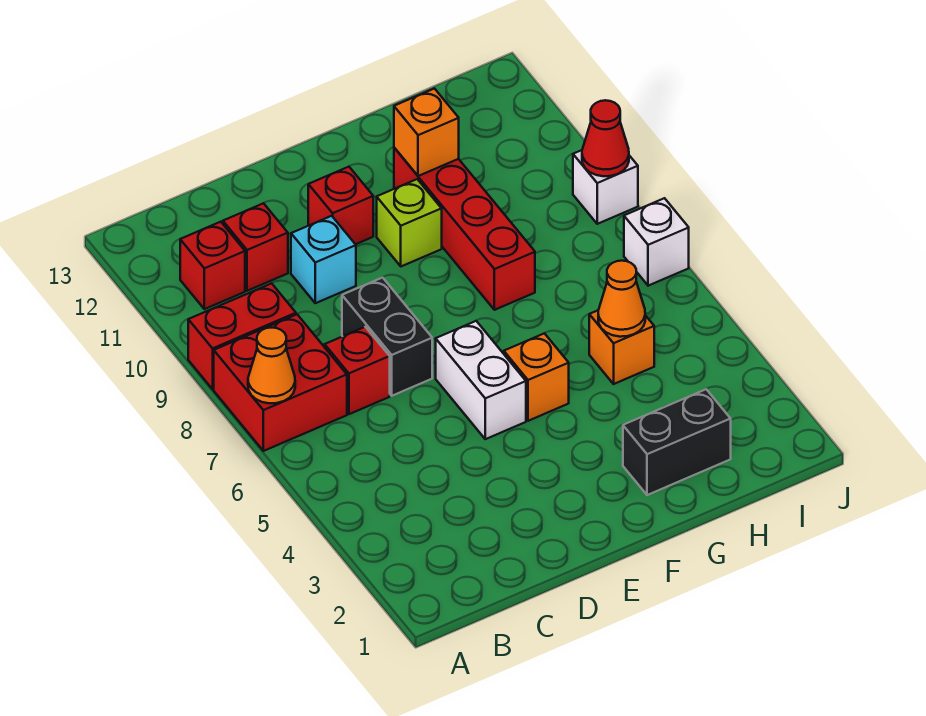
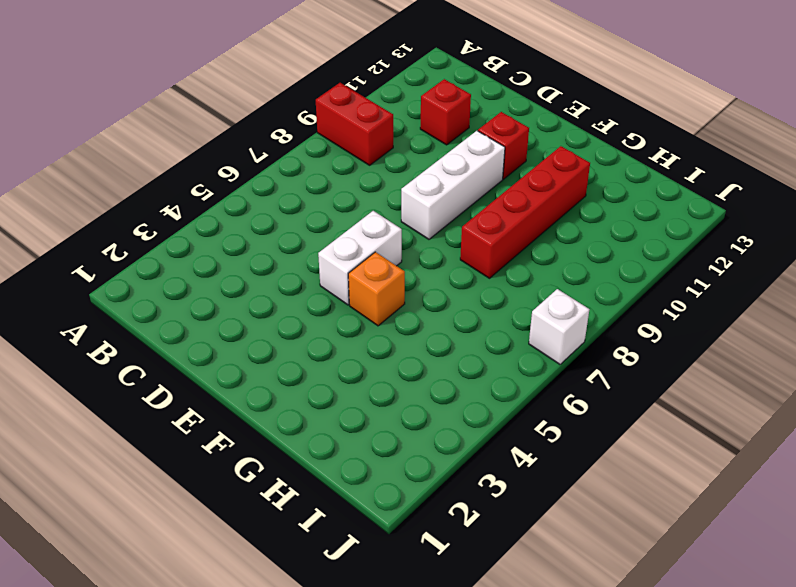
white 1x3 brick [401,131,505,239] -> none
none -> red 2x2 brick [214,314,347,451]
none -> red 1x1 brick [180,222,245,309]
none -> red 1x1 brick [325,327,390,414]

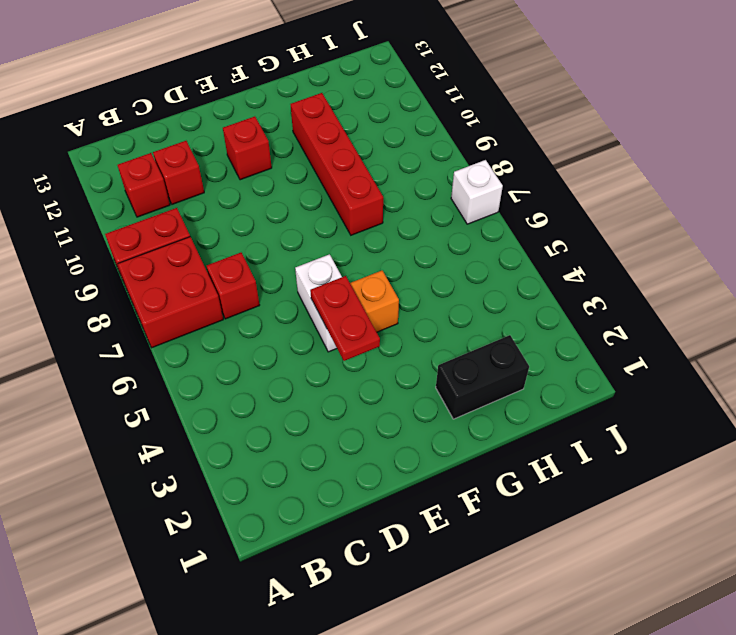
red 1x2 plate [310,276,380,361] -> none
none -> black 1x2 brick [342,278,432,396]
none -> cyan 1x1 brick [291,216,356,303]
none -> lime 1x1 brick [377,179,442,266]

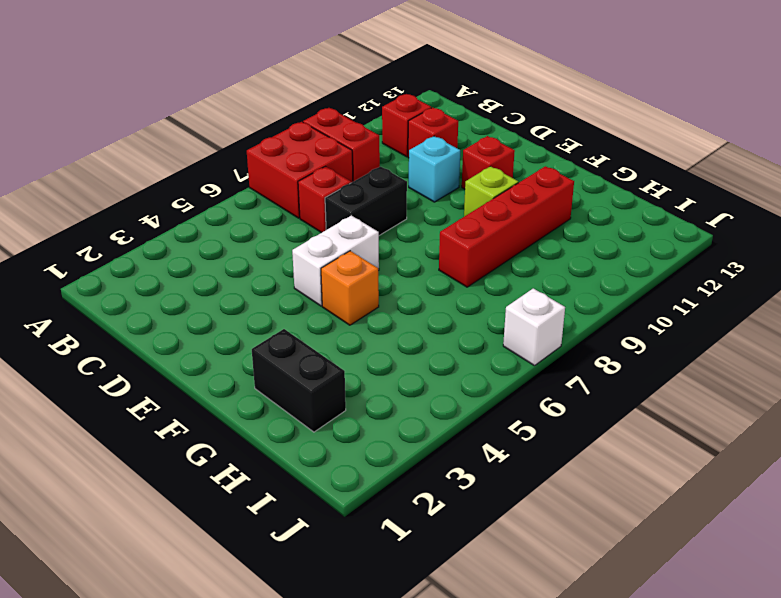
none -> orange 1x1 brick [589,311,654,384]
none -> white 1x1 brick [573,150,638,224]
none -> orange 1x1 cone [248,328,295,403]

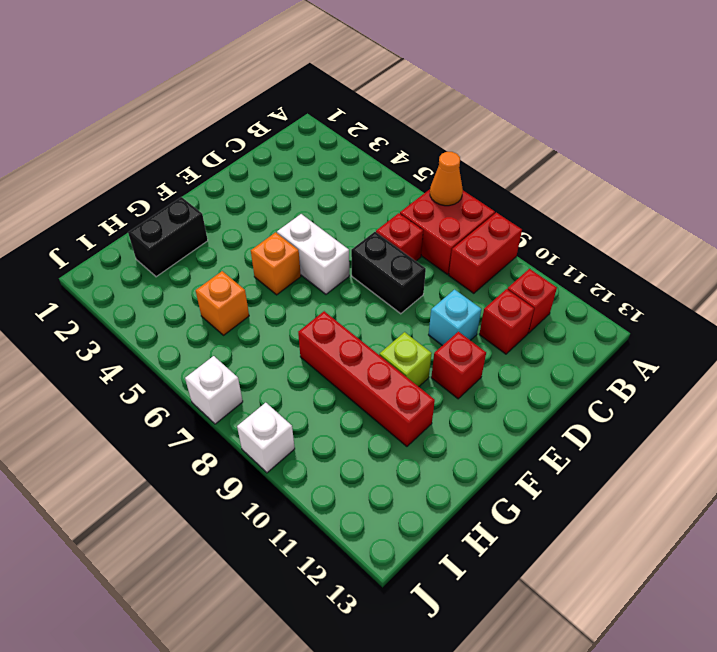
none -> orange 1x1 brick [394,89,459,176]
none -> orange 1x1 cone [598,261,645,337]
none -> red 1x1 cone [582,100,629,176]

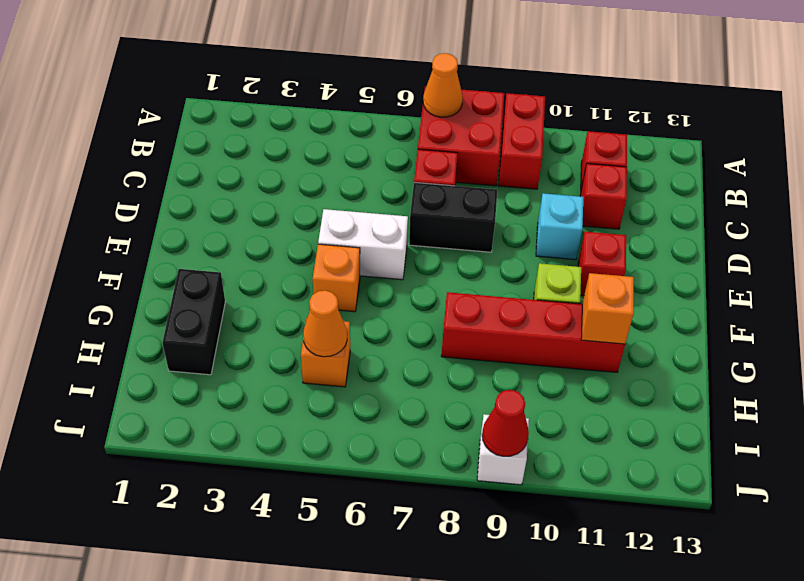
none -> white 1x1 brick [624,198,689,286]

